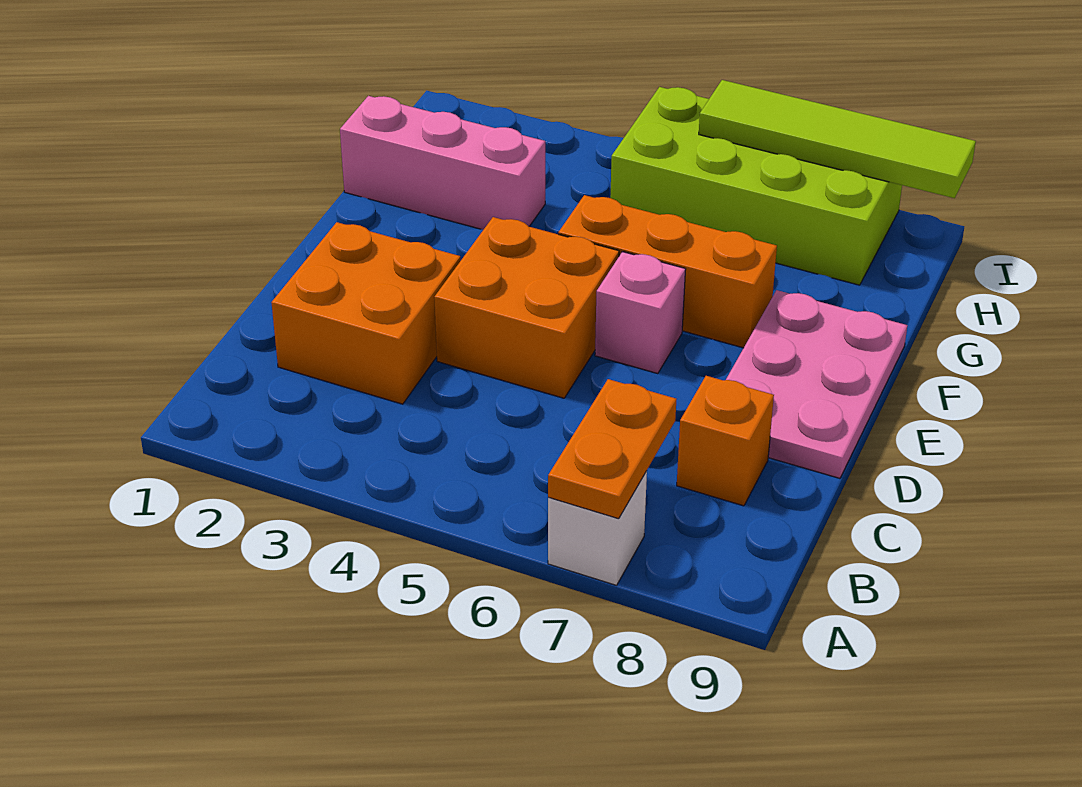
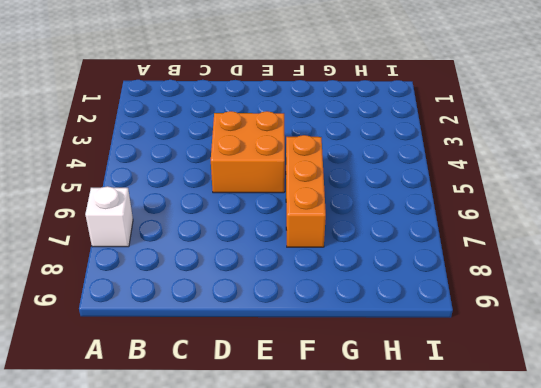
none -> orange 2x2 brick [271,222,461,404]
none -> orange 1x1 brick [677,376,774,506]

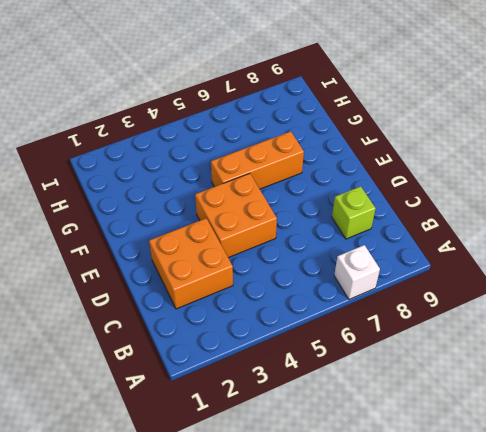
lime 1x1 brick [332,186,376,239] -> orange 1x1 brick [677,376,774,506]
none -> pink 2x3 plate [726,290,907,478]
none -> pink 1x1 brick [595,252,686,374]

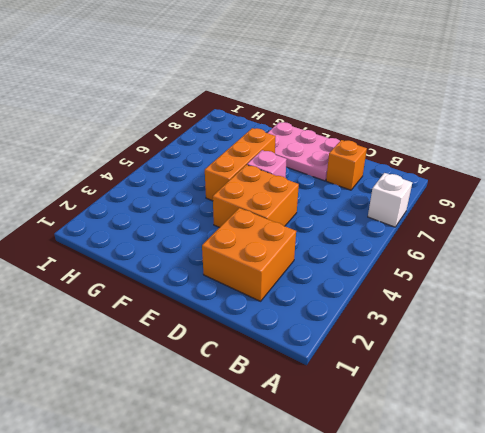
none -> pink 1x3 brick [340,96,545,230]
none -> lime 2x4 brick [610,87,902,285]

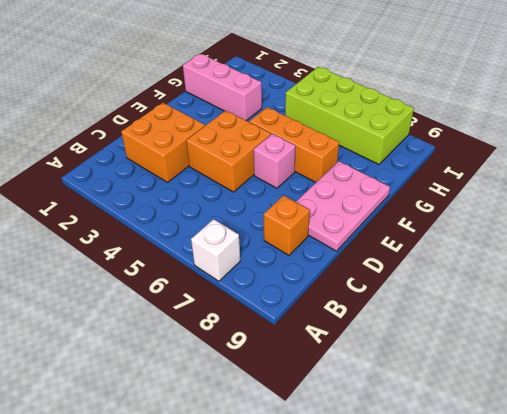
none -> orange 1x2 plate [548,379,676,519]
none -> lime 1x4 tile [699,80,976,198]

